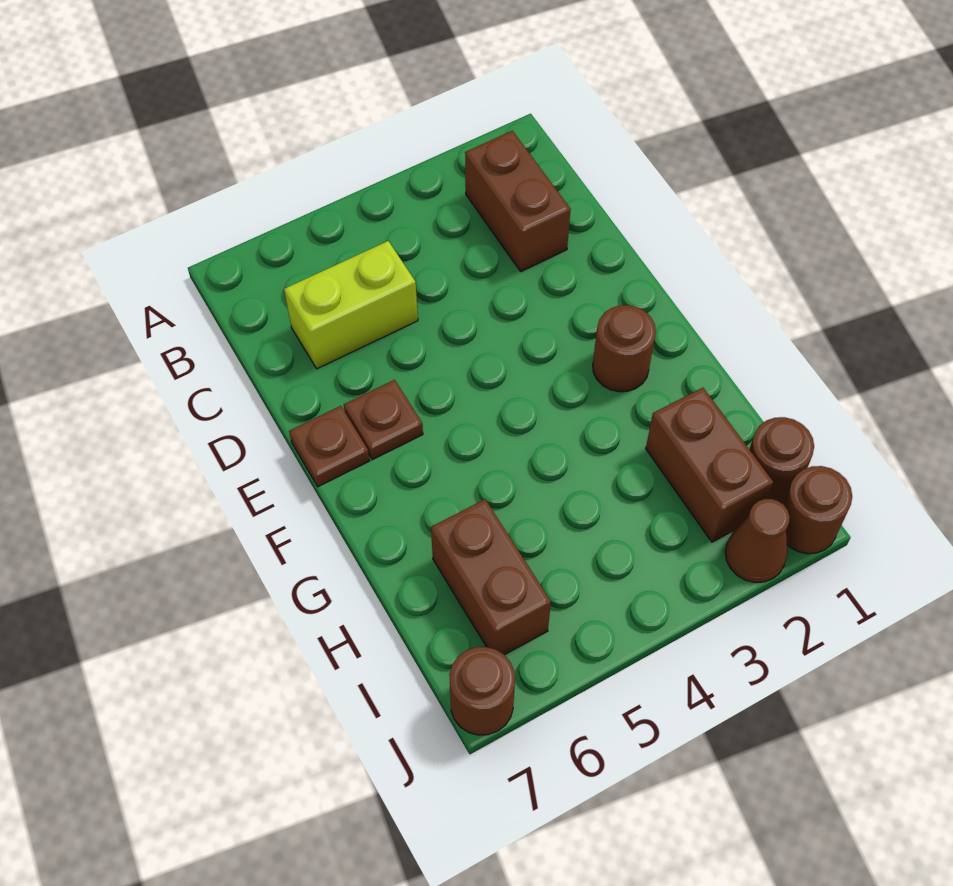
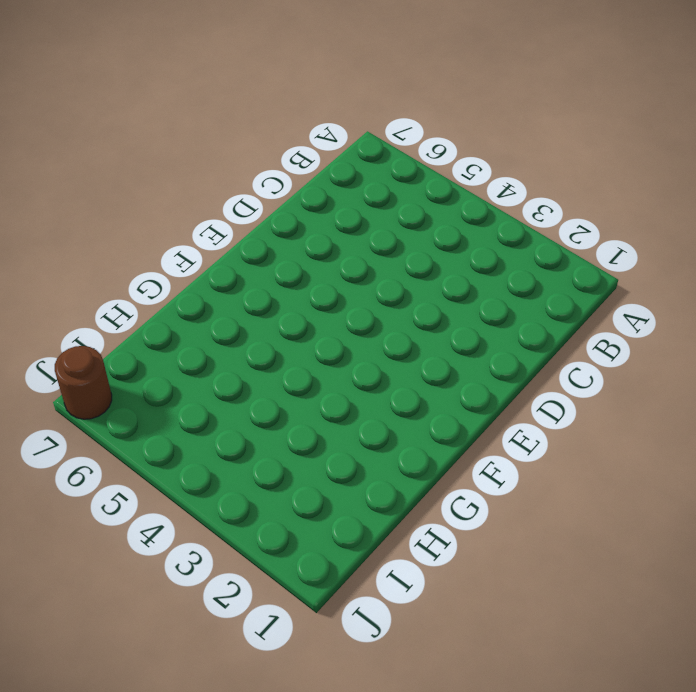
none -> brown 1x2 brick [465,131,571,271]
none -> lime 1x2 brick [284,241,418,369]

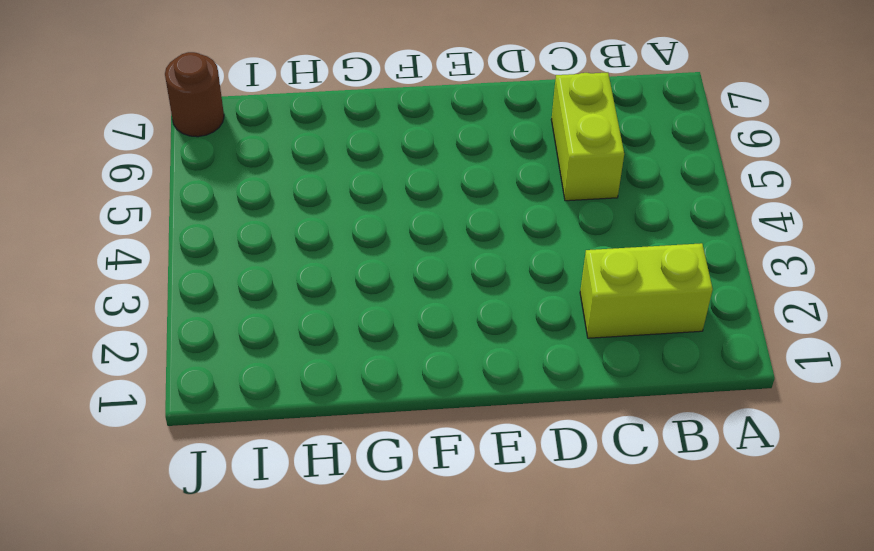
lime 1x2 brick [580,243,713,338] -> brown 1x2 brick [465,131,571,271]
none -> brown 1x1 plate [344,380,423,460]
none -> brown 1x1 plate [289,406,369,487]

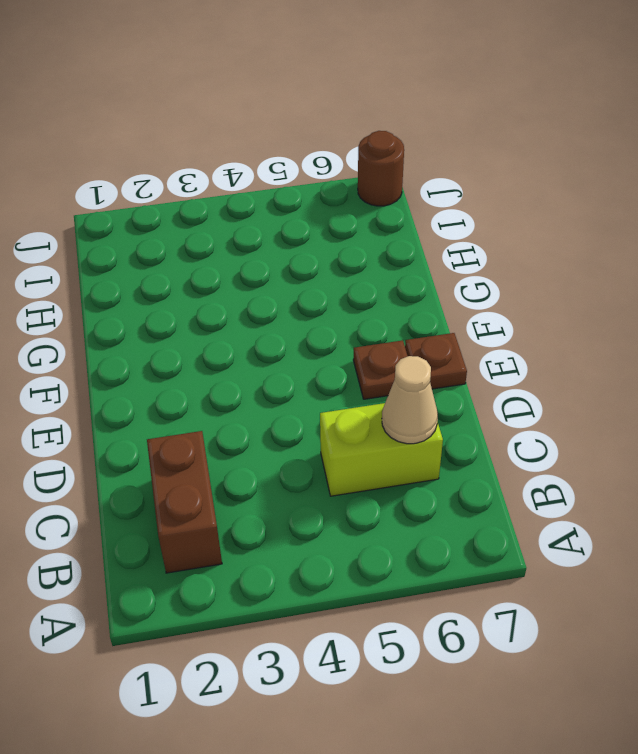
tan 1x1 cone [382,356,438,444] -> none
none -> brown 1x1 round brick [593,305,656,392]
none -> brown 1x2 brick [646,388,773,542]

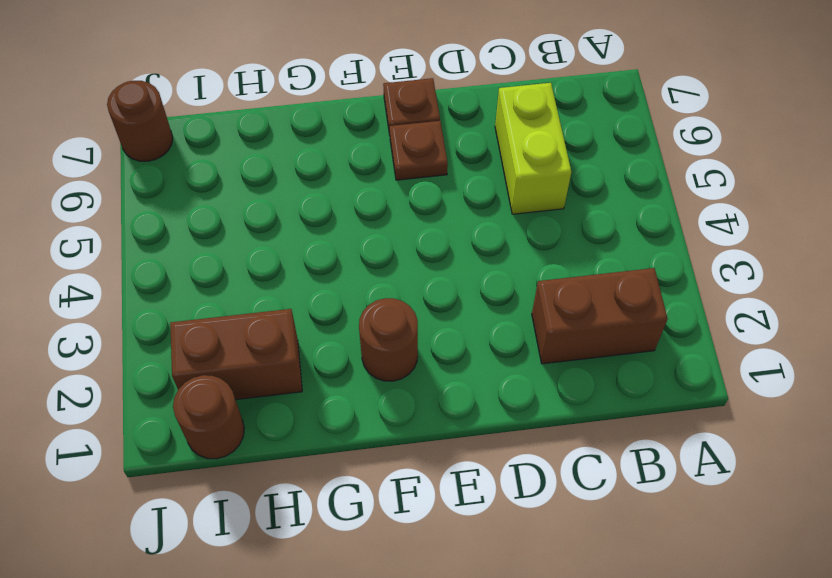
none -> brown 1x2 brick [431,499,551,655]
none -> brown 1x1 round brick [783,466,852,554]

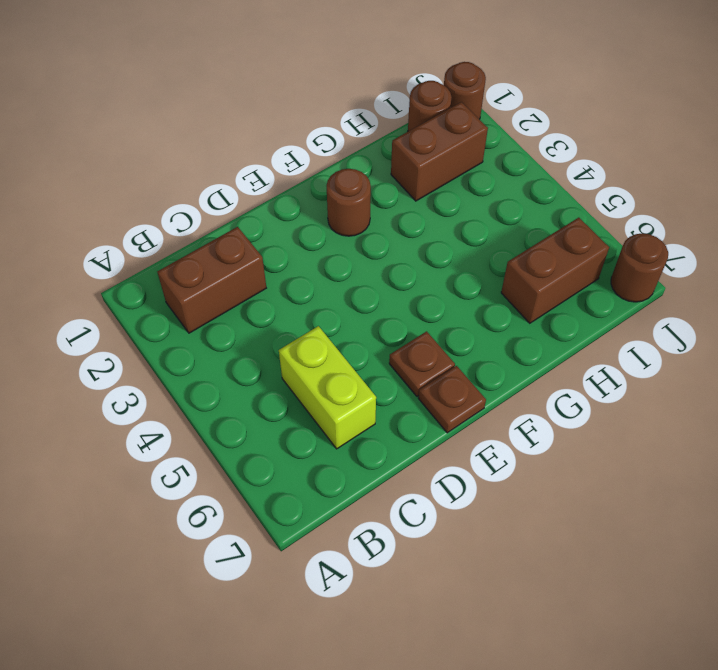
none -> brown 1x1 cone [725,499,790,582]

